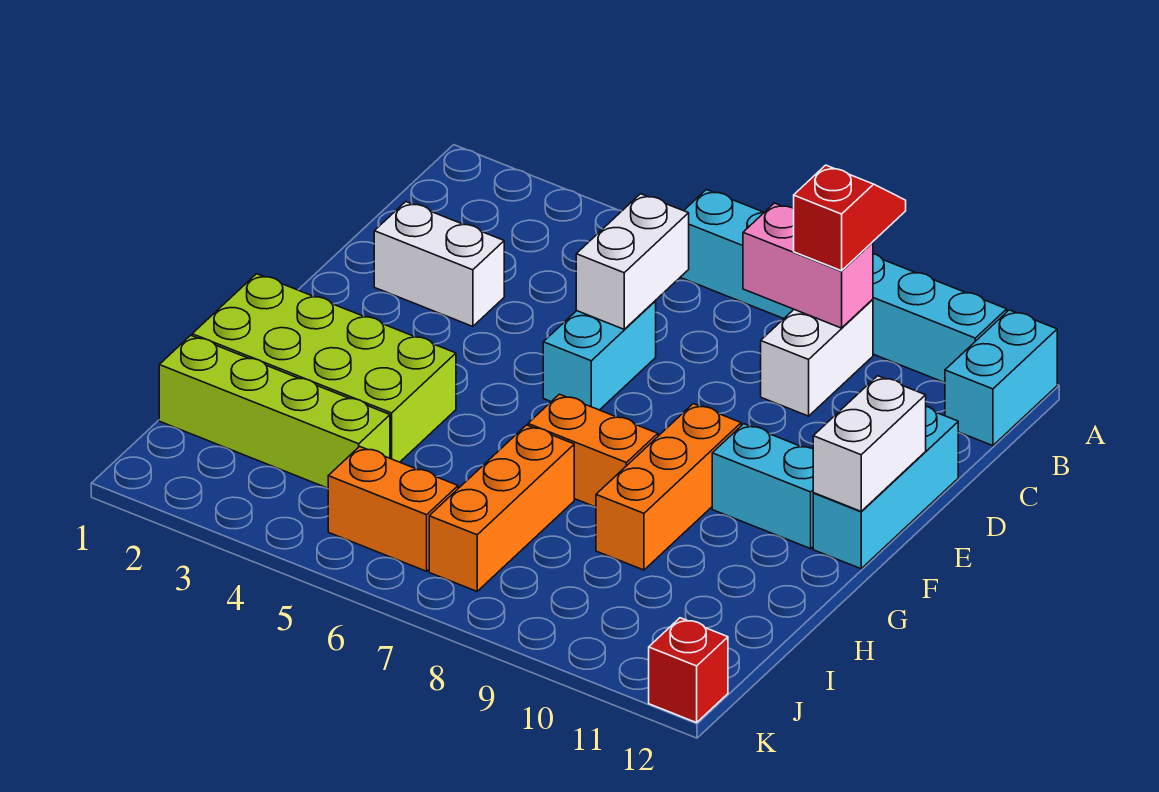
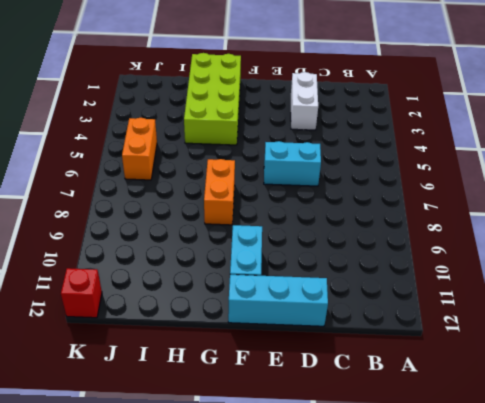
none -> cyan 1x6 brick [680,190,1007,383]
none -> cyan 1x2 brick [945,310,1057,446]
none -> white 1x2 brick [761,299,873,416]

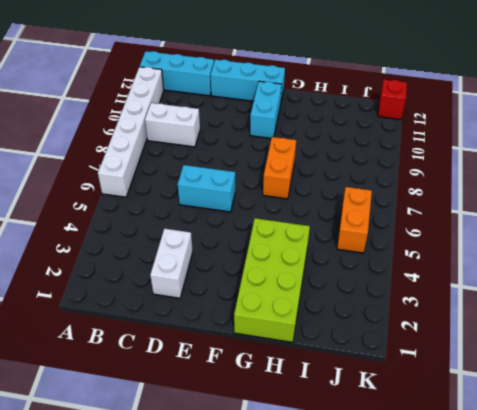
white 1x6 brick [98,67,164,197] -> cyan 1x6 brick [680,190,1007,383]
cyan 1x3 brick [140,51,214,96] -> cyan 1x2 brick [945,310,1057,446]
none -> orange 1x3 brick [596,404,741,570]
none -> orange 1x3 brick [429,425,574,591]
none -> lime 1x4 brick [159,335,390,488]

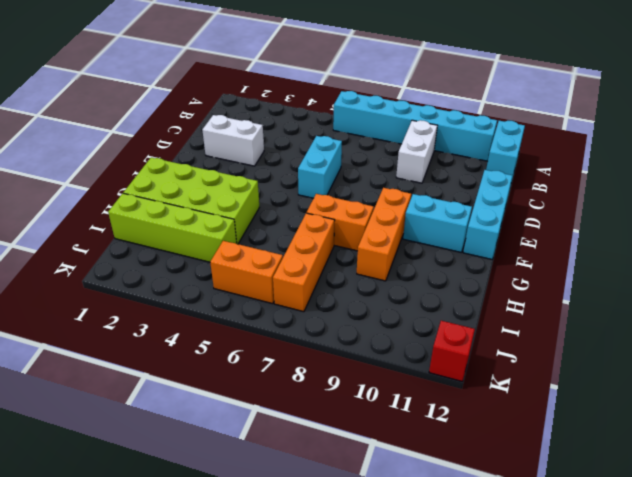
none -> pink 1x2 brick [743,203,873,328]
none -> white 1x2 brick [576,194,689,329]
none -> white 1x2 brick [813,376,926,511]

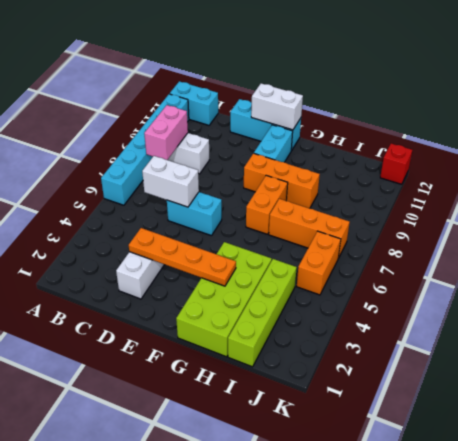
orange 1x4 plate [129,228,236,286] -> none
none -> red 1x2 slope [794,165,906,271]

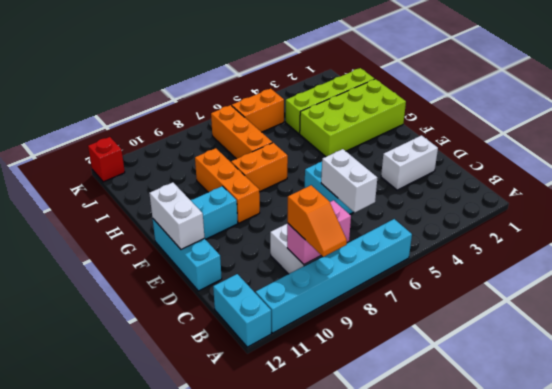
orange 1x2 slope [288,185,347,257] -> red 1x2 slope [794,165,906,271]

